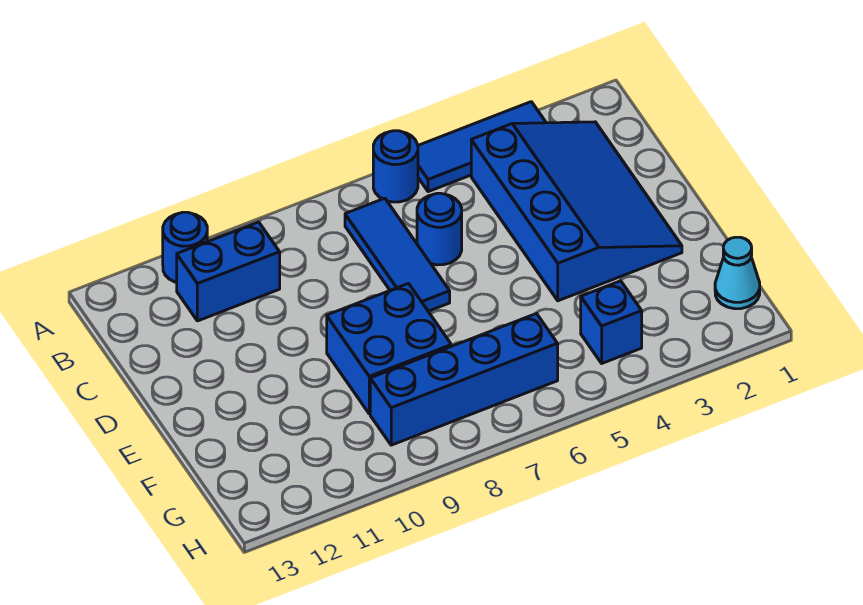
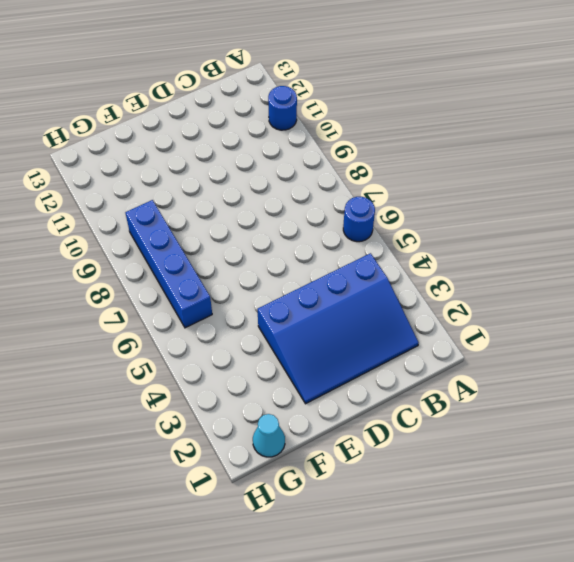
none -> blue 1x3 tile [418,102,546,192]
none -> blue 1x3 tile [345,198,450,311]

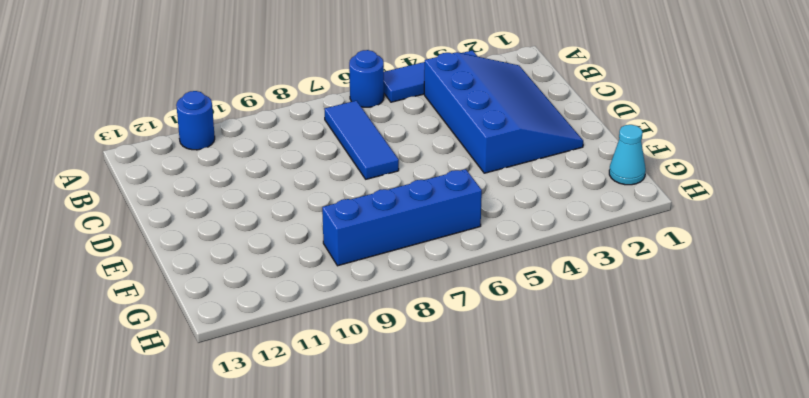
none -> blue 1x2 brick [177,222,280,321]
none -> blue 1x1 round brick [417,193,462,265]

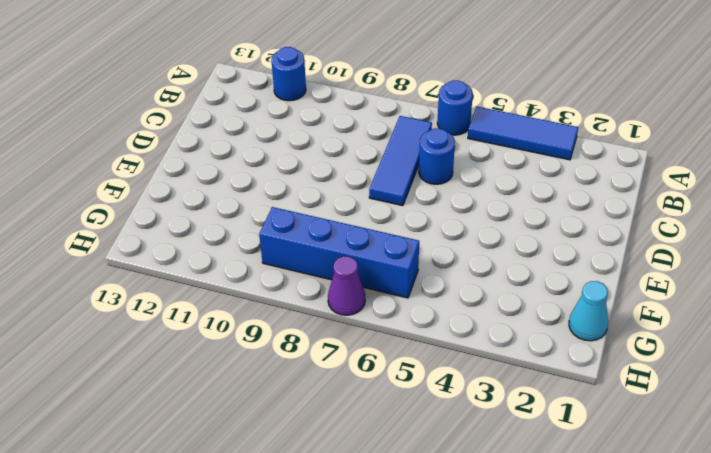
purple 1x1 cone [328,256,365,315] -> none
none -> blue 3x4 slope [471,122,682,301]
none -> blue 1x2 brick [177,222,280,321]

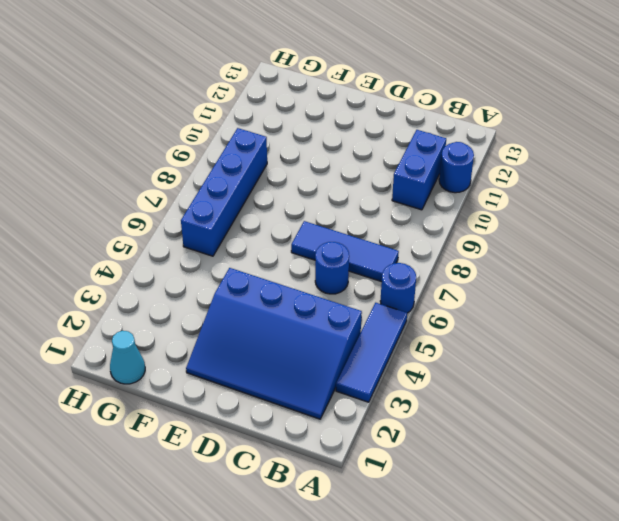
none -> blue 2x2 brick [327,284,451,414]
none -> blue 1x1 brick [581,281,642,363]

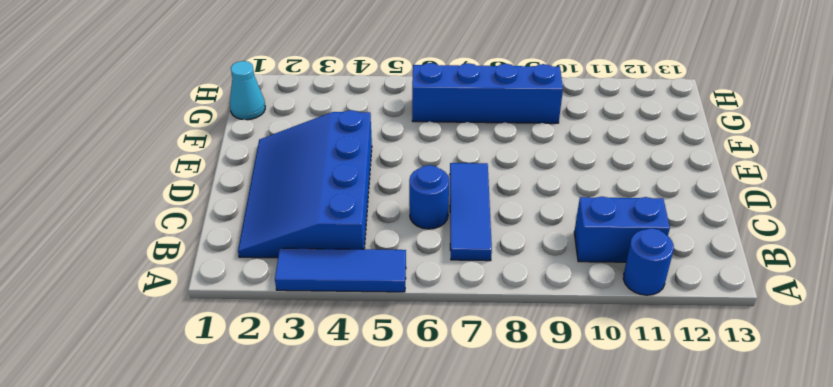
none -> blue 1x1 round brick [373,131,418,202]
none -> blue 2x2 brick [327,284,451,414]

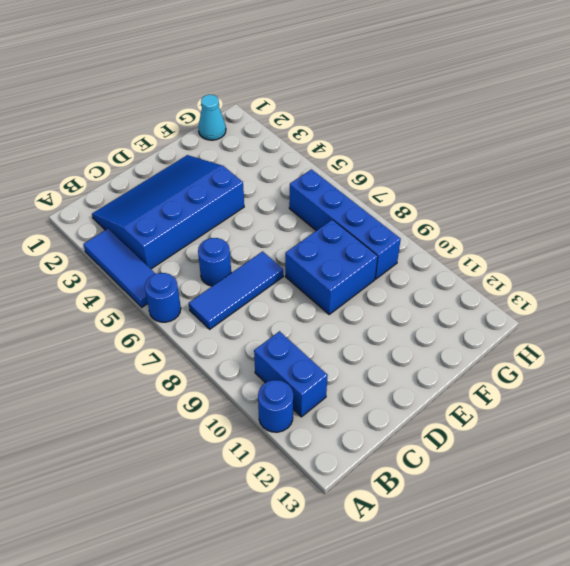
none -> blue 1x1 brick [581,281,642,363]

